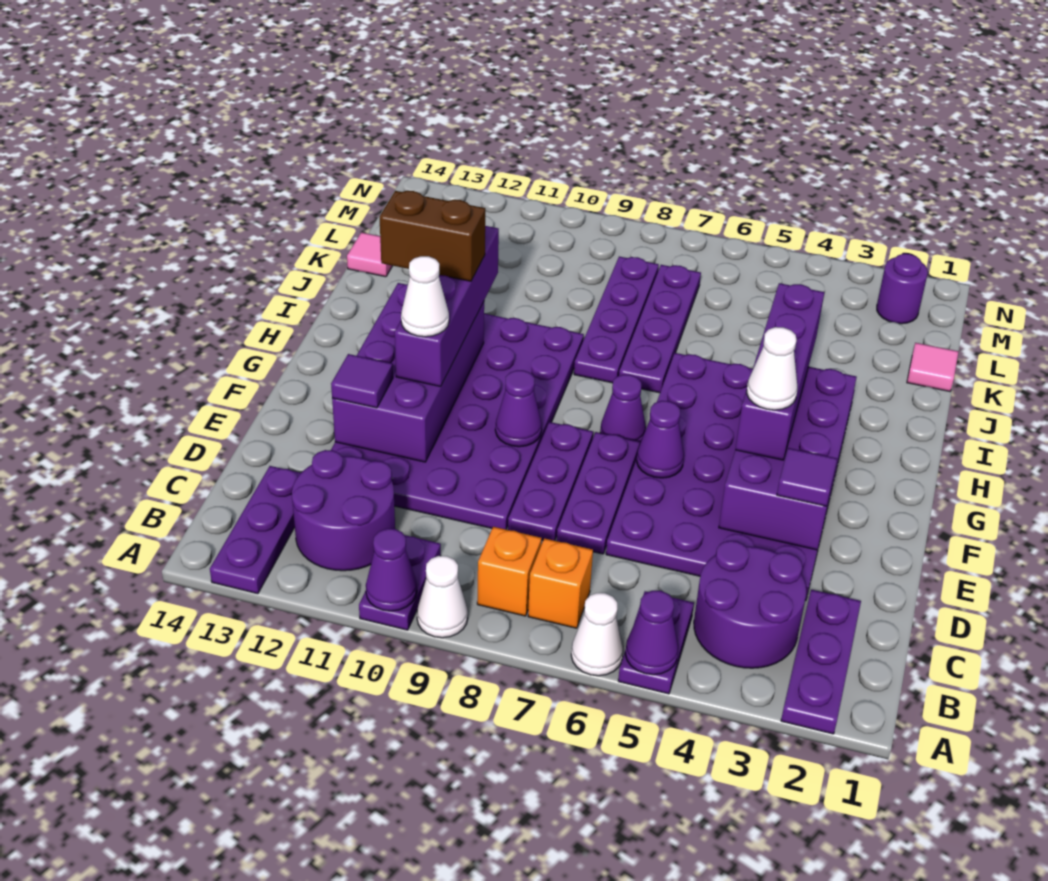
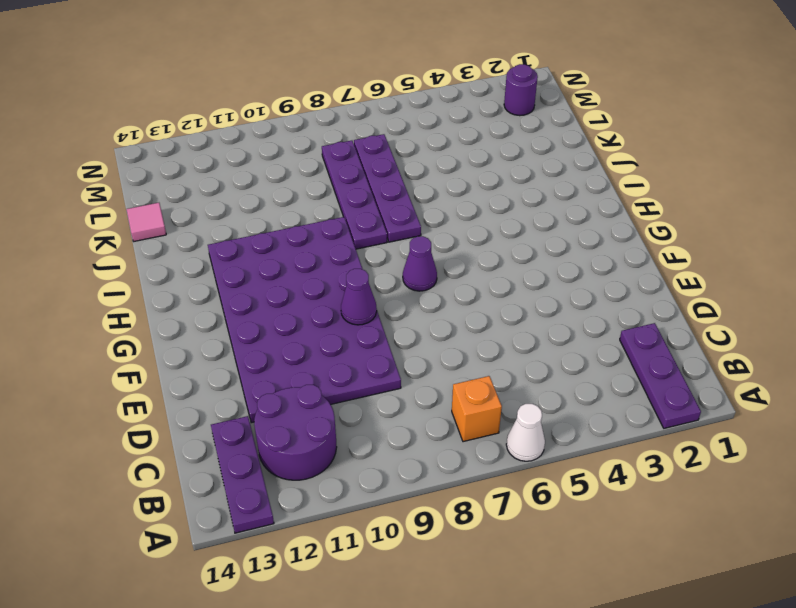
none -> purple 1x2 plate [618,591,694,694]
none -> white 1x1 cone [417,556,468,638]
none -> purple 1x2 plate [359,535,441,630]
none -> purple 2x2 round brick [694,541,806,668]

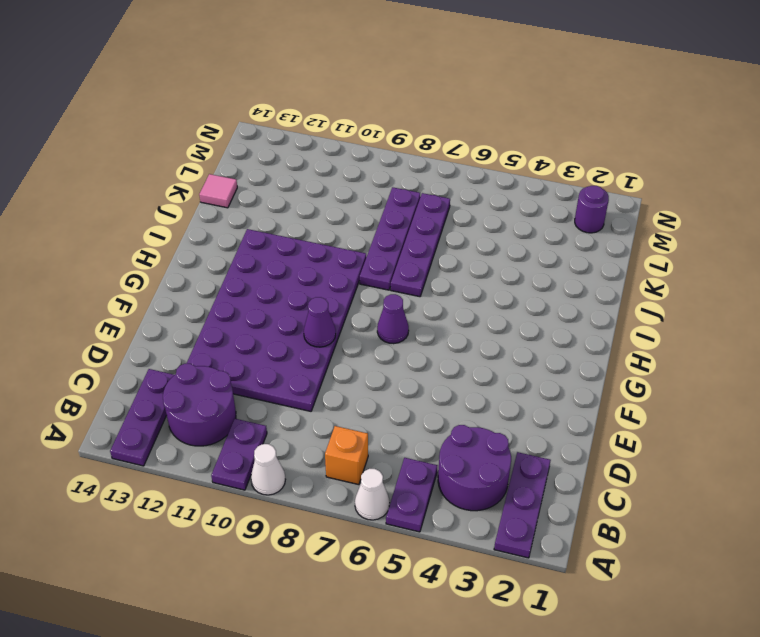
none -> orange 1x1 brick [477,527,542,616]
none -> purple 4x6 plate [606,353,855,601]
none -> purple 1x3 plate [557,432,640,554]
none -> purple 1x3 plate [508,422,593,541]

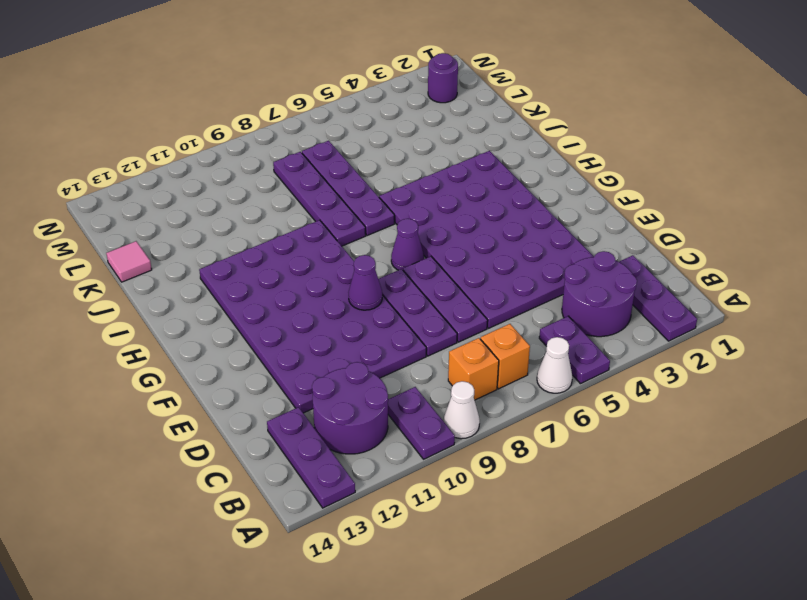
none -> pink 1x1 tile [907,343,959,391]
none -> purple 1x1 cone [625,591,678,675]
none -> purple 1x1 cone [366,529,417,611]
none -> purple 2x4 brick [719,367,857,550]

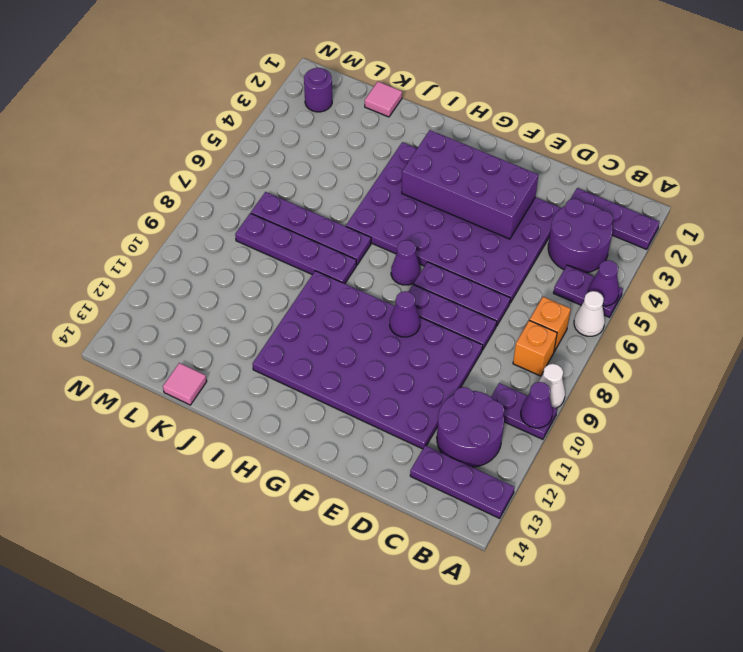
none -> purple 2x4 brick [332,283,484,462]
none -> purple 1x1 cone [637,401,684,478]
none -> purple 1x1 tile [777,448,837,506]
none -> purple 1x1 tile [331,354,393,408]

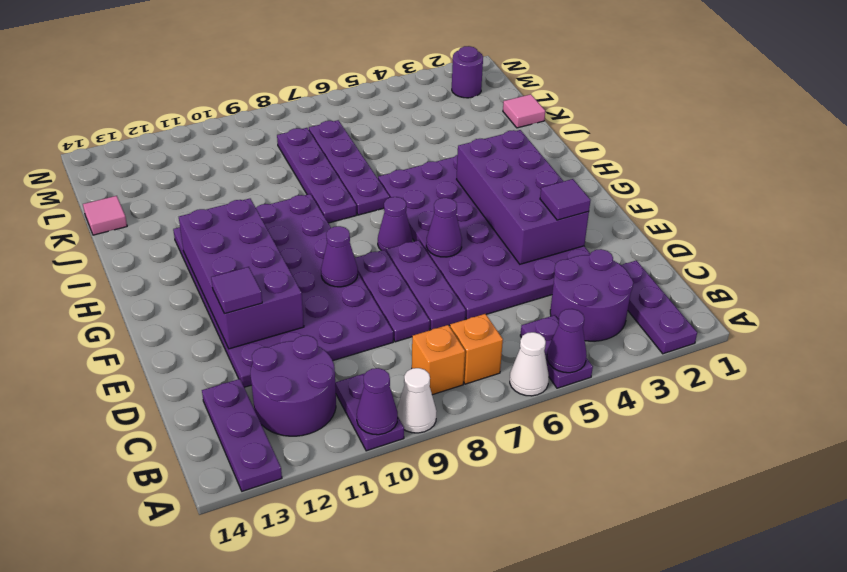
none -> purple 1x4 brick [735,283,824,460]
none -> purple 1x4 brick [395,226,499,387]
none -> white 1x1 cone [747,327,797,410]
none -> white 1x1 cone [401,256,449,337]

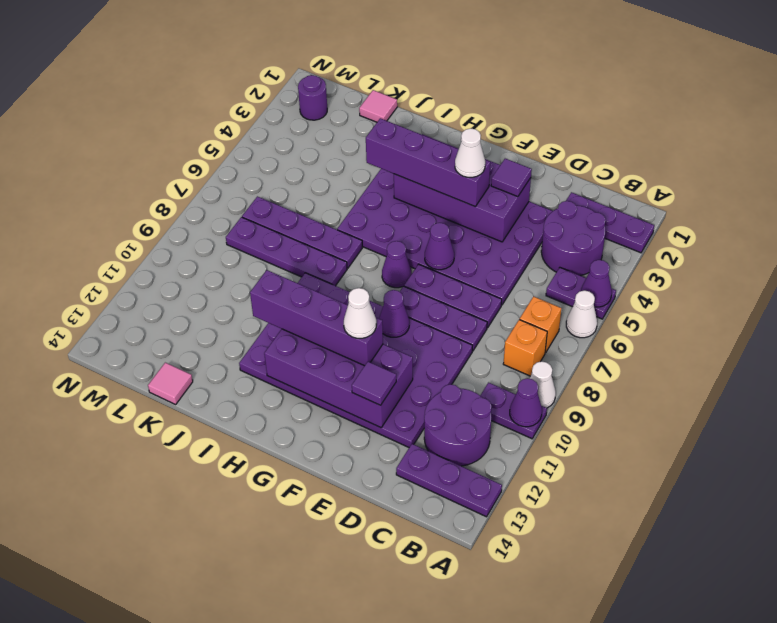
none -> brown 1x2 brick [380,191,485,281]

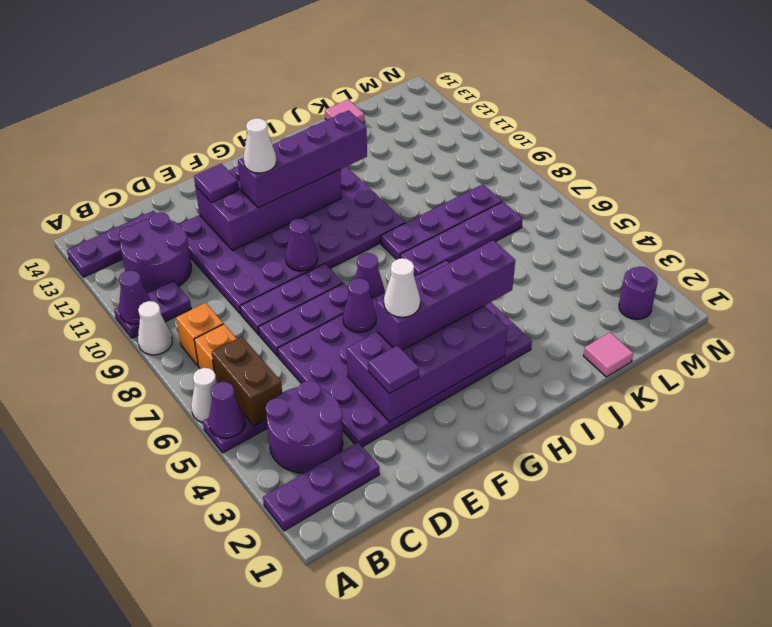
brown 1x2 brick [212,336,282,426] -> brown 1x2 brick moved to [380,191,485,281]

